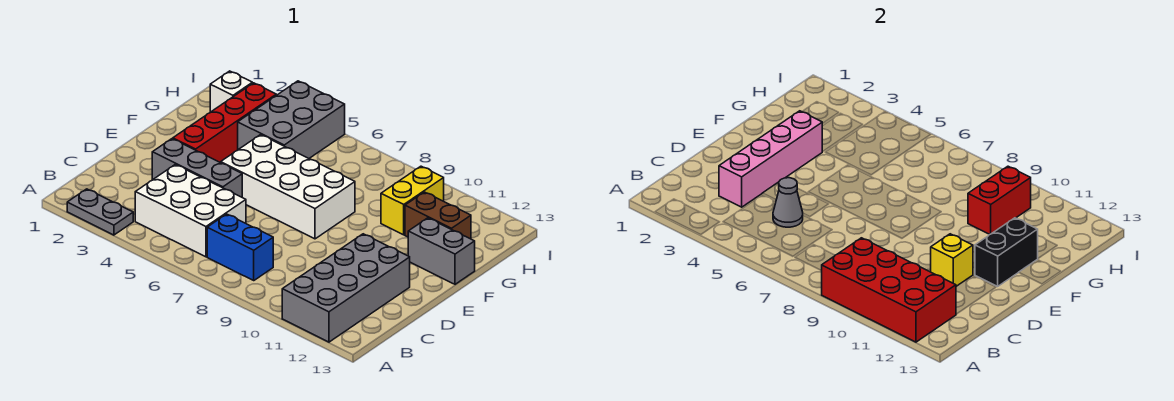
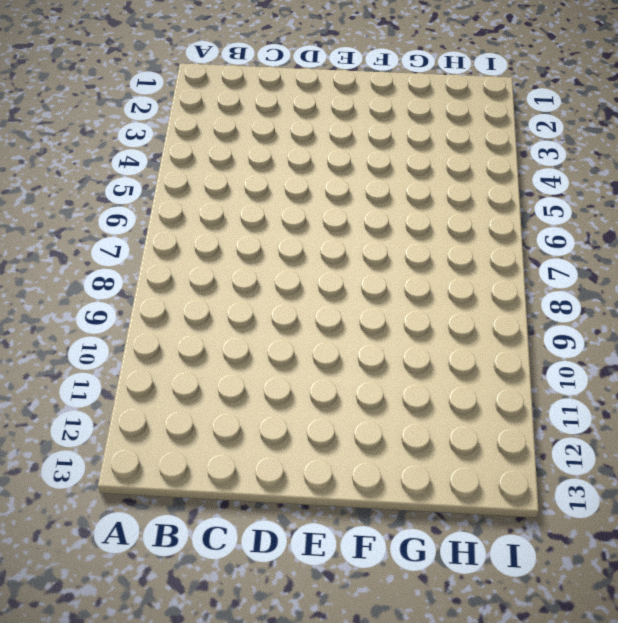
none -> grey 1x2 plate [67,189,133,235]
none -> grey 2x4 brick [282,234,410,342]
none -> white 2x3 brick [135,164,246,257]

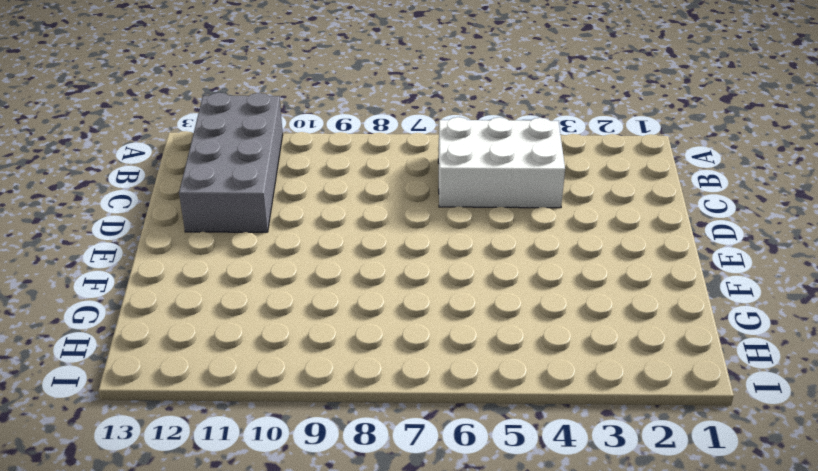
none -> grey 1x2 plate [67,189,133,235]
none -> blue 1x2 brick [207,214,273,280]
none -> grey 1x3 brick [152,139,242,197]

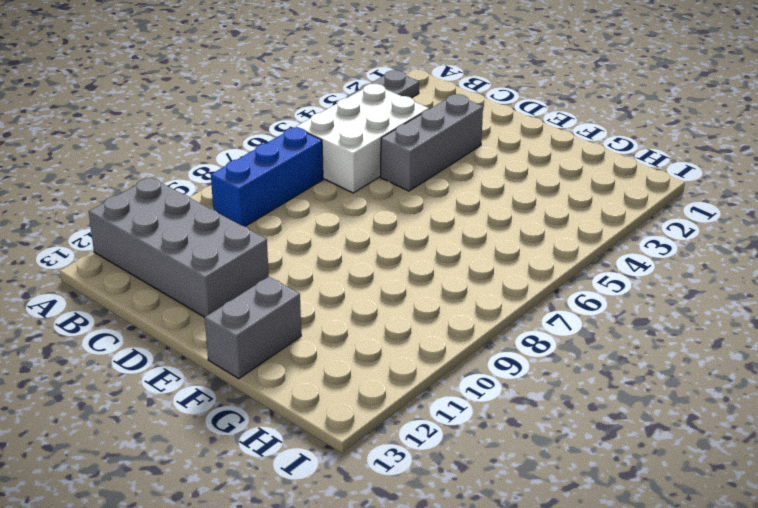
blue 1x3 brick [211,128,323,226] -> blue 1x2 brick [207,214,273,280]
none -> red 1x4 brick [173,83,276,163]
none -> white 2x4 brick [221,135,355,239]
none -> grey 2x3 brick [238,81,345,158]

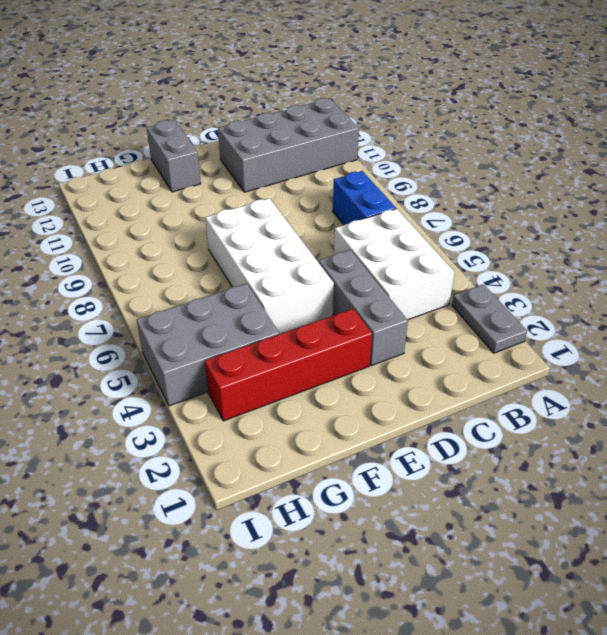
none -> yellow 1x2 brick [381,166,444,235]
none -> brown 1x2 brick [405,192,471,239]
none -> white 1x1 brick [210,71,252,112]

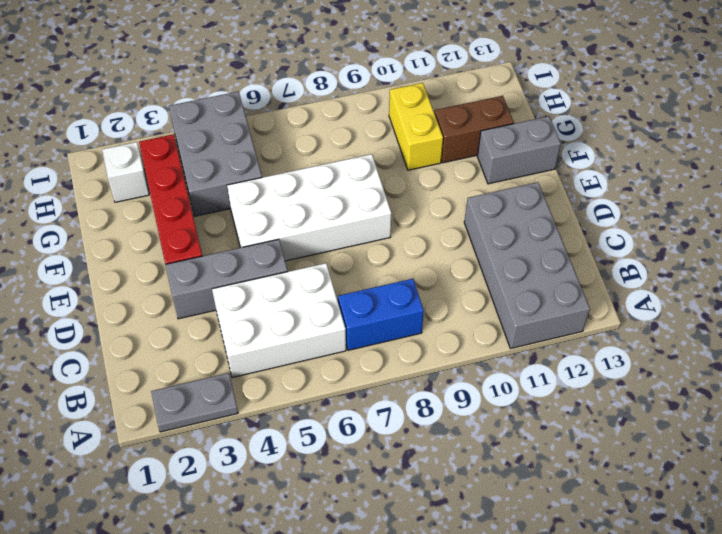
none -> red 2x4 brick [822,238,956,342]
none -> pink 1x4 brick [719,111,822,207]
none -> grey 1x1 cone [773,178,803,227]

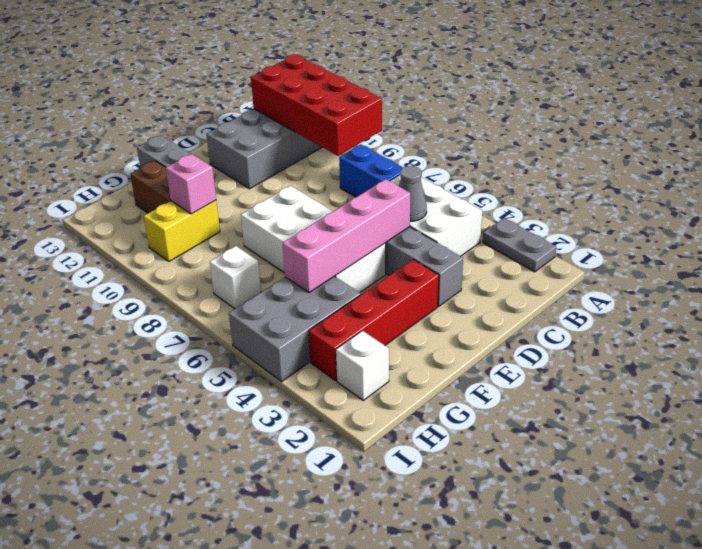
pink 1x4 brick [282,179,410,293] -> pink 1x4 brick moved to [719,111,822,207]
pink 1x1 brick [166,154,216,214] -> red 1x2 brick [968,166,1031,235]
white 1x1 brick [210,246,261,309] -> none
none -> yellow 1x1 brick [931,234,973,286]
none -> black 1x2 brick [975,218,1038,286]

